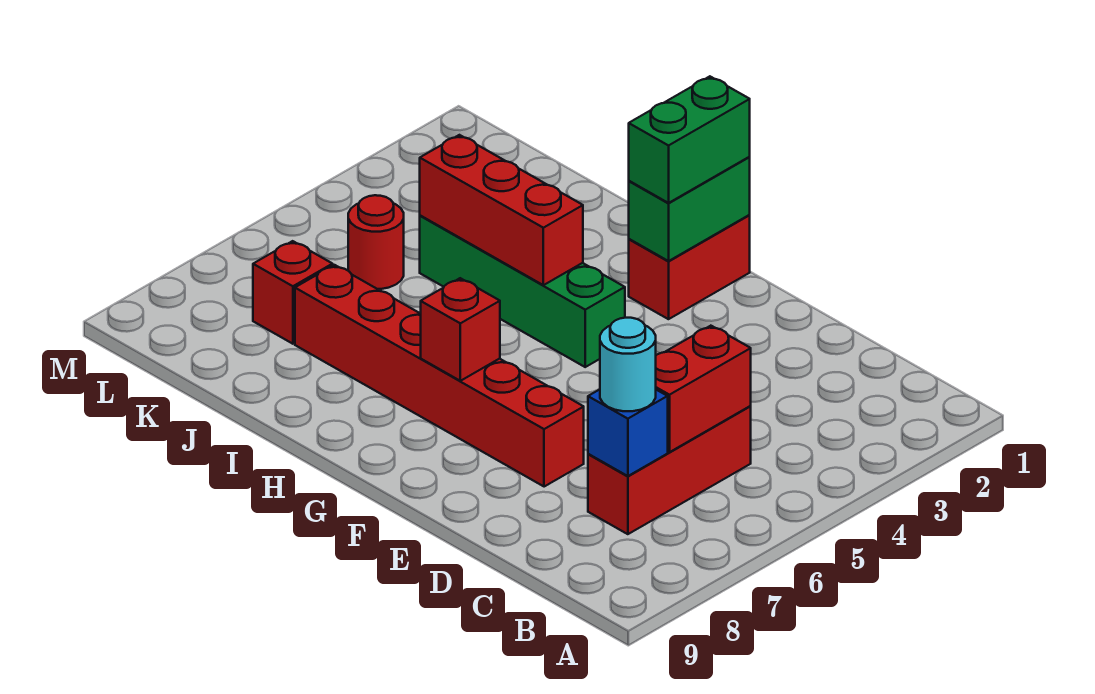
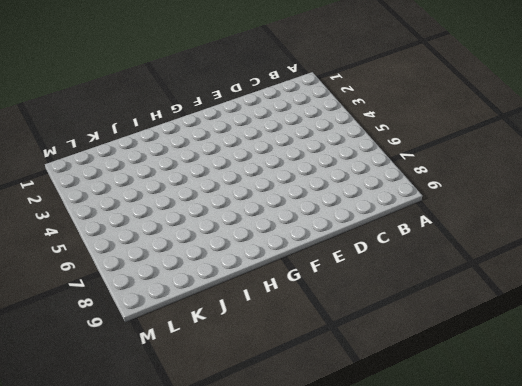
none -> red 1x3 brick [588,406,751,534]
none -> red 1x6 brick [295,265,584,487]
none -> red 1x2 brick [629,215,750,319]

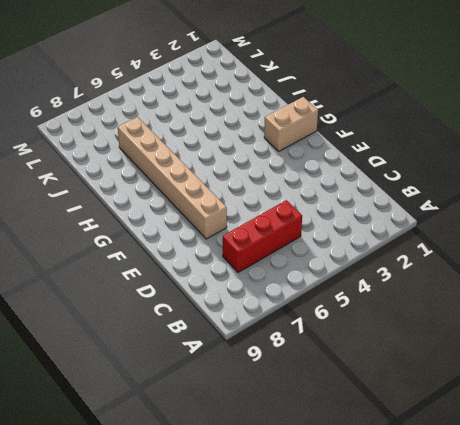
tan 1x6 brick [118,117,227,239] -> red 1x6 brick [295,265,584,487]
tan 1x2 brick [264,97,318,151] -> red 1x2 brick [629,215,750,319]
none -> green 1x4 brick [420,215,625,367]
none -> red 1x1 round brick [348,195,404,289]
none -> red 1x1 brick [253,241,333,344]

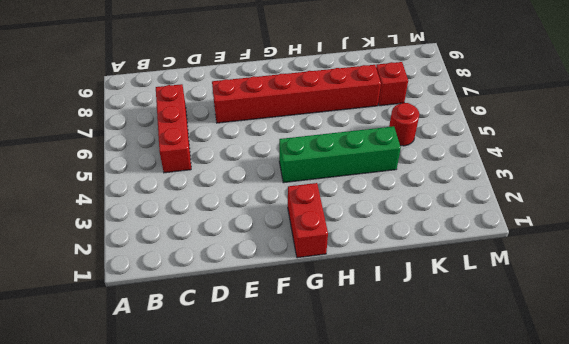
none -> red 1x2 brick [656,326,751,452]
none -> blue 1x1 brick [588,390,668,476]
none -> green 1x2 brick [629,157,750,261]

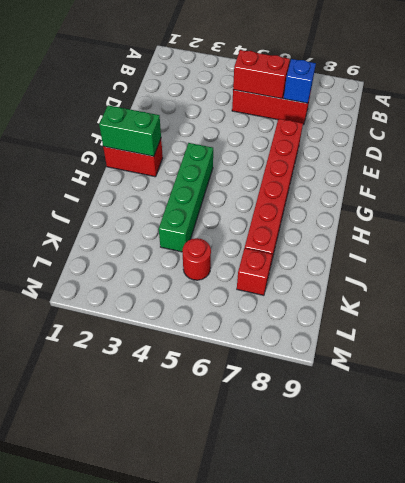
none -> red 1x1 brick [421,278,500,381]
none -> red 1x3 brick [420,135,583,285]
none -> cyan 1x1 round brick [600,318,656,411]

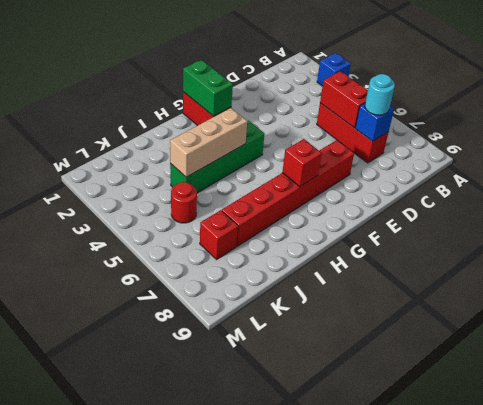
blue 1x1 brick [317,53,351,86] -> none
tan 1x3 brick [170,108,247,177] -> red 1x3 brick [420,135,583,285]
none -> green 1x2 brick [629,76,750,203]

